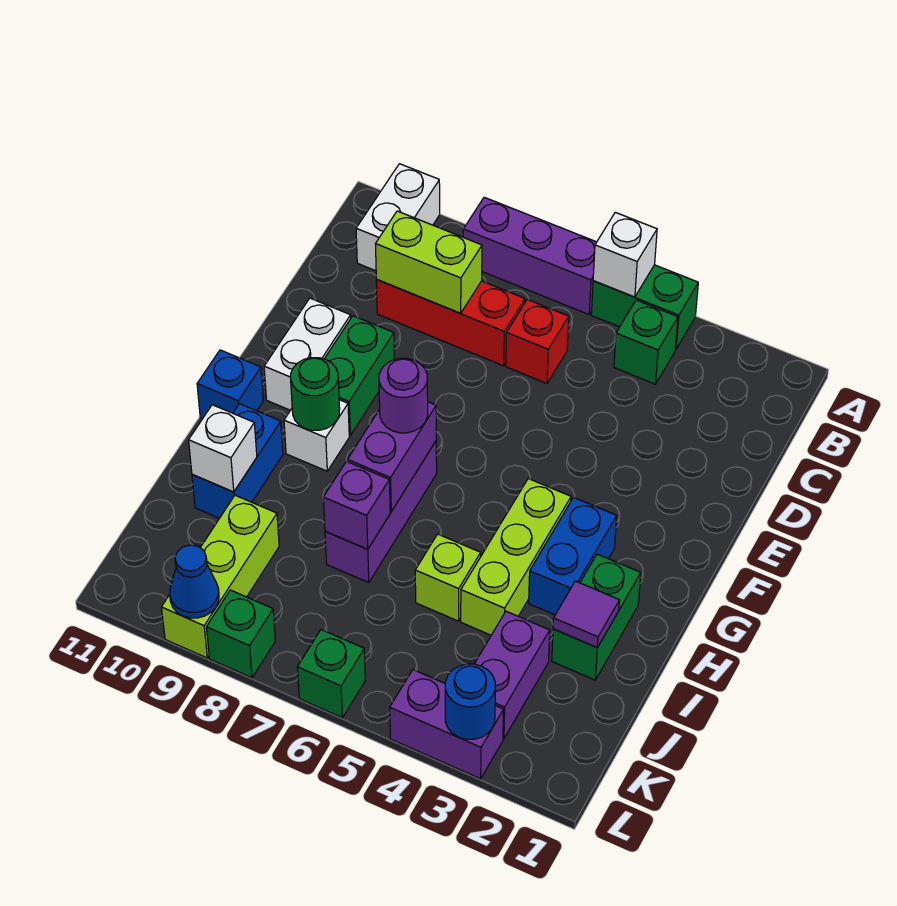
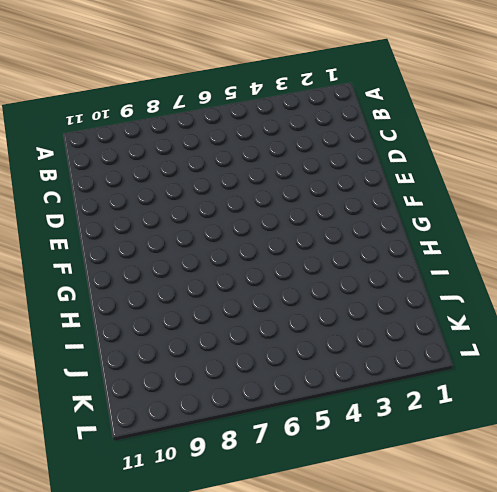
none -> green 1x2 brick [591,265,698,349]
none -> purple 1x3 brick [463,197,596,314]
none -> white 1x2 brick [356,164,440,271]
none -> green 1x1 brick [614,300,678,384]

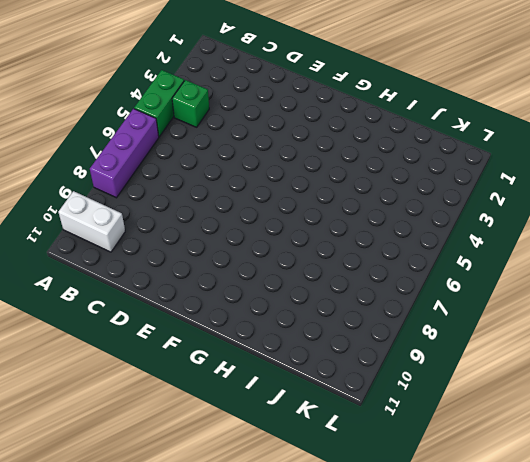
none -> red 1x1 brick [506,299,569,383]
none -> red 1x3 brick [376,280,525,366]
none -> green 1x2 brick [325,316,394,435]
none -> white 1x2 brick [264,298,351,410]

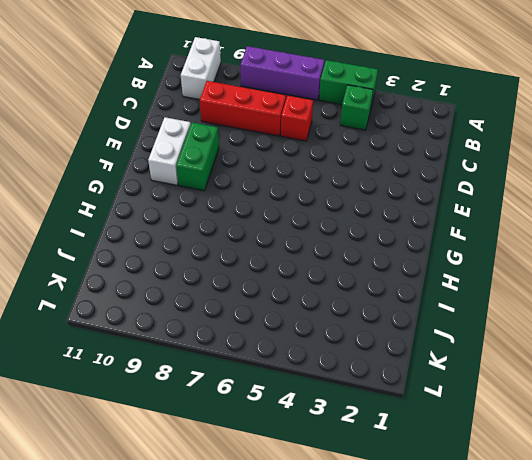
none -> blue 1x2 brick [529,498,617,615]
none -> lime 1x3 brick [461,479,571,635]
none -> purple 1x3 brick [325,441,437,583]
none -> white 1x1 brick [284,400,349,471]

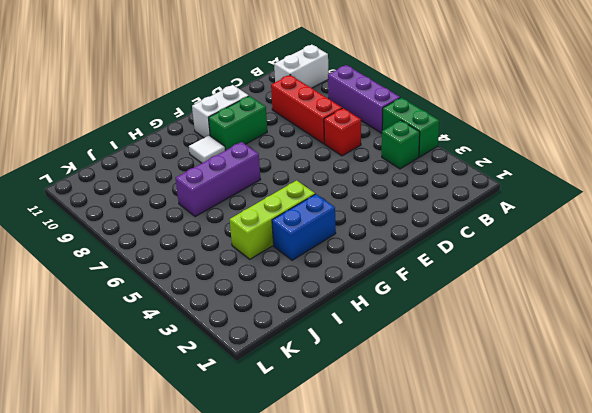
white 1x1 tile [189,135,225,163] -> white 1x1 brick [284,400,349,471]
none -> blue 1x1 brick [197,350,263,419]
none -> green 1x2 brick [552,554,641,680]
none -> blue 1x2 brick [192,404,283,518]
none -> lime 1x1 brick [415,534,481,621]

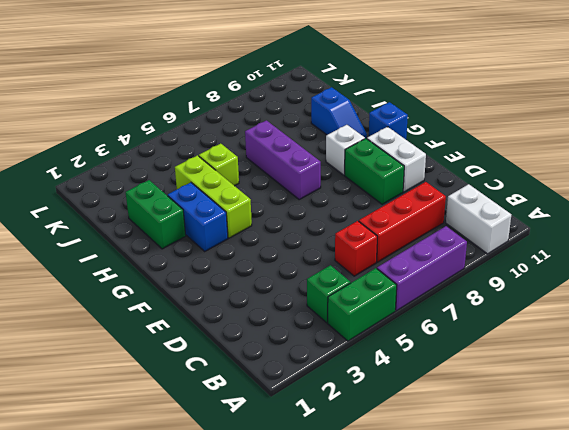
blue 1x2 slope [311,87,367,139] -> blue 1x2 brick [192,404,283,518]
none -> purple 1x2 brick [475,611,550,739]
none -> lime 1x3 brick [161,495,279,658]
none -> purple 1x2 brick [390,670,504,779]
none -> green 1x1 brick [297,630,365,718]

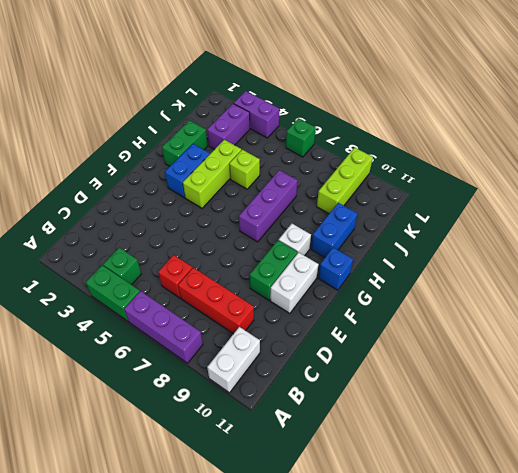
none -> green 1x1 brick [206,590,275,678]
none -> white 1x1 brick [593,212,657,297]
none -> lime 1x2 brick [376,211,482,313]
none -> purple 1x2 brick [347,402,436,511]

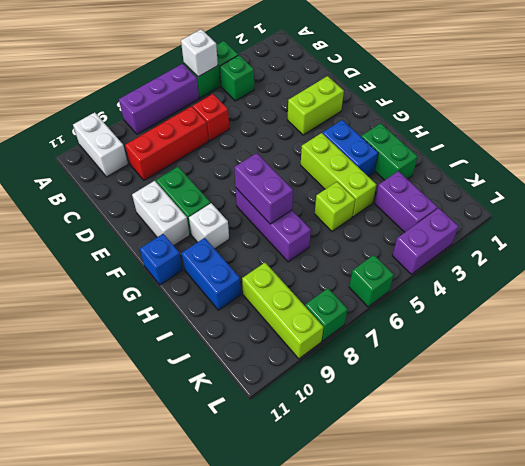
lime 1x2 brick [288,76,344,135] -> lime 1x2 brick moved to [376,211,482,313]
none -> green 1x1 round brick [291,358,340,430]
none -> purple 1x1 tile [553,581,619,648]
none -> purple 1x1 brick [323,461,390,549]
none -> white 1x1 brick [189,405,257,492]

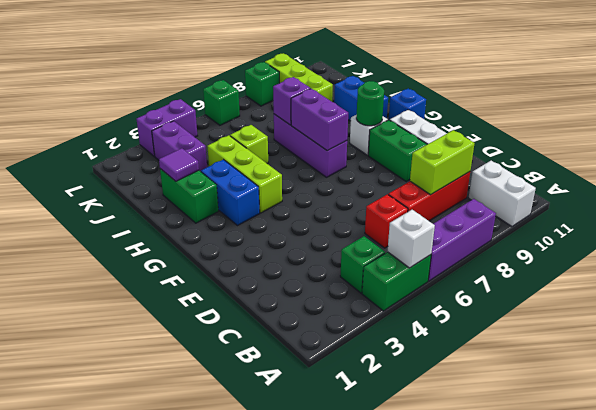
none -> white 1x1 brick [189,405,257,492]
none -> blue 1x1 round brick [445,664,495,739]
none -> blue 1x1 cone [170,545,219,618]
none -> purple 1x1 round brick [379,358,428,433]

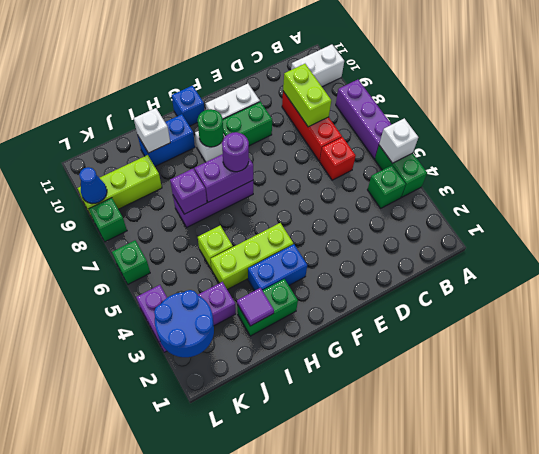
blue 2x2 round brick [154,290,214,357] -> blue 1x1 round brick [445,664,495,739]

